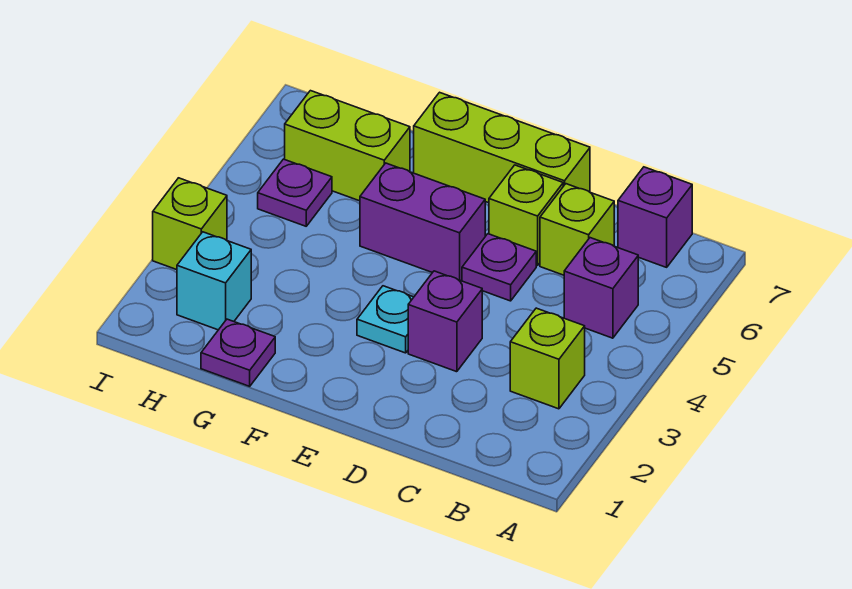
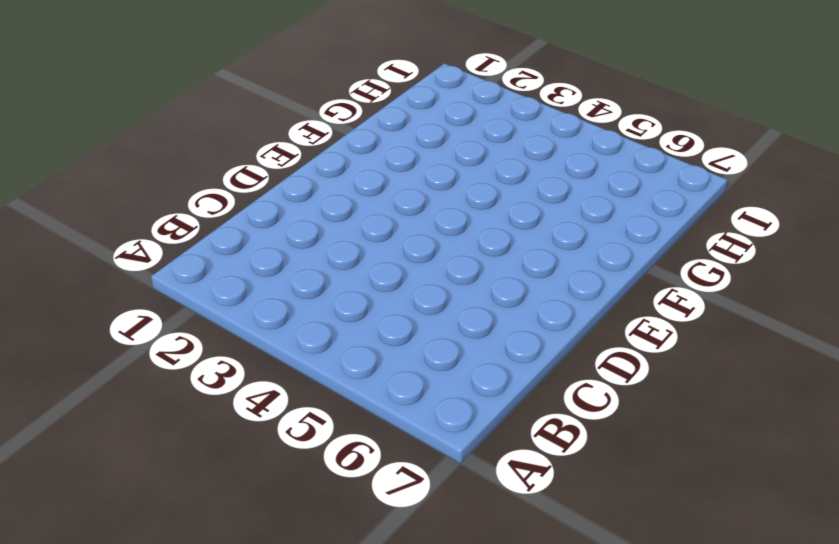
none -> lime 1x1 brick [510,308,585,409]
none -> purple 1x1 brick [564,238,638,338]
none -> purple 1x1 brick [618,167,692,267]

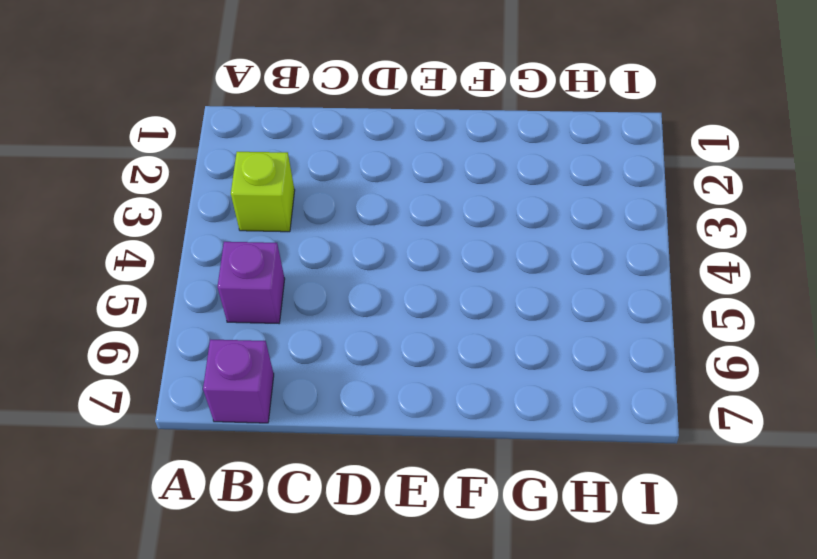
none -> lime 1x1 brick [540,184,614,275]
none -> purple 1x1 brick [408,271,482,372]
none -> purple 1x1 plate [462,234,536,301]

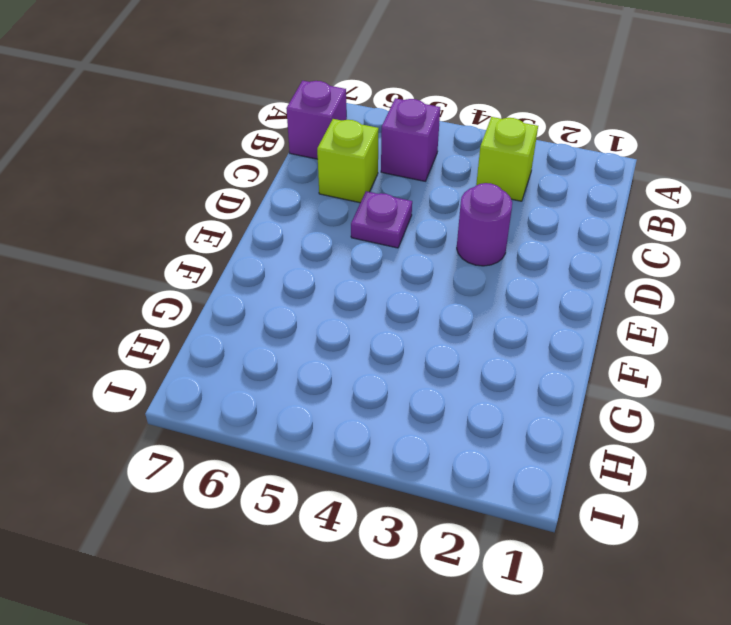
purple 1x1 round brick [457,183,512,266] -> purple 1x1 brick [408,271,482,372]
none -> lime 1x1 brick [489,165,563,266]
none -> lime 1x3 brick [414,92,590,203]
none -> cyan 1x1 plate [357,286,414,353]

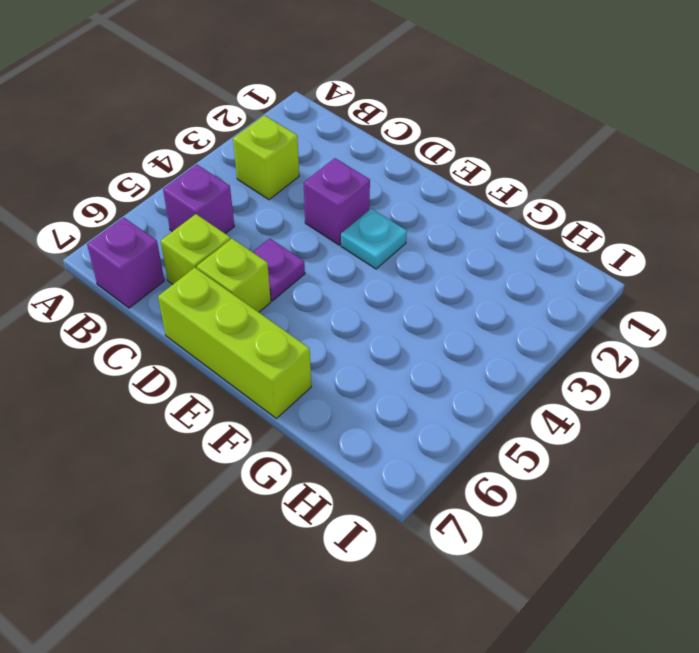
none -> purple 1x2 brick [360,163,485,281]
none -> purple 1x1 plate [201,319,275,386]
none -> lime 1x2 brick [285,91,410,201]

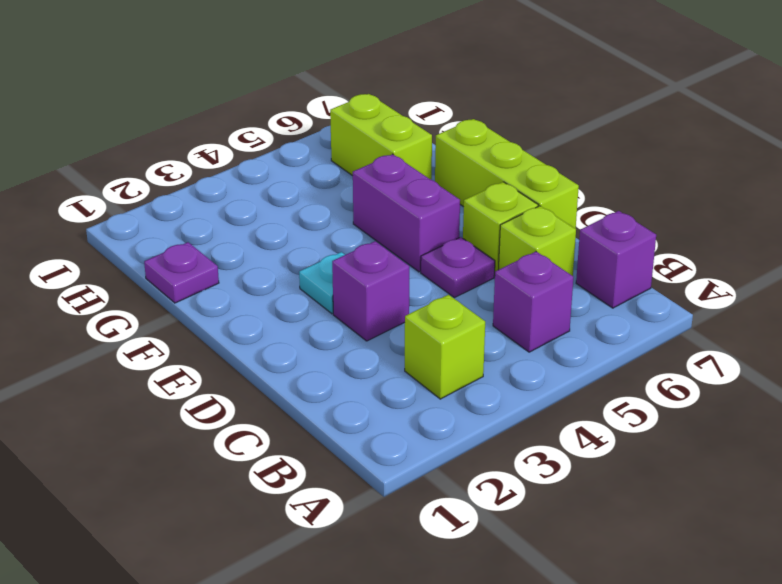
none -> cyan 1x1 brick [177,232,251,330]
none -> purple 1x1 plate [258,159,332,226]
none -> lime 1x1 brick [153,178,227,270]

